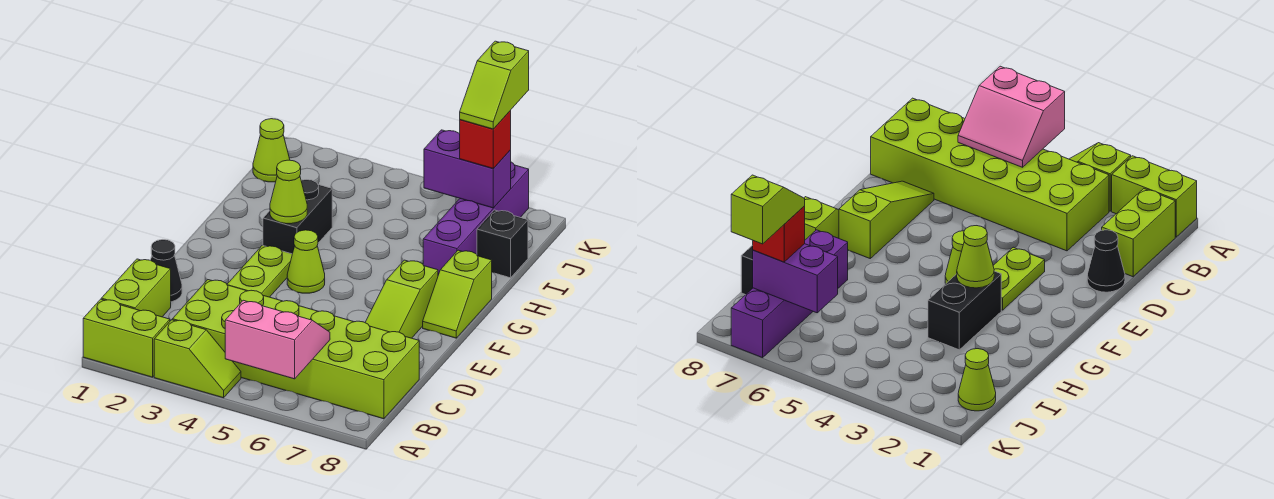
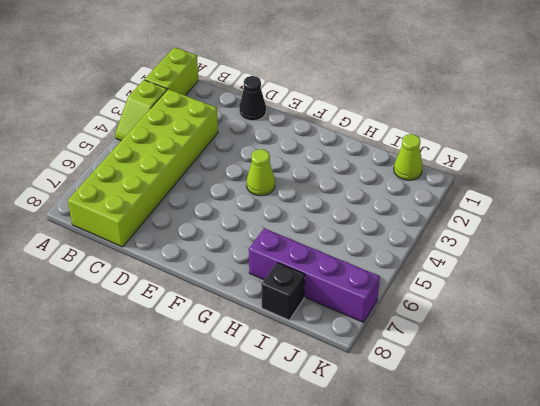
none -> lime 1x2 brick [101,259,171,317]
none -> lime 1x3 slope [365,260,438,338]
none -> lime 1x2 plate [227,245,292,297]

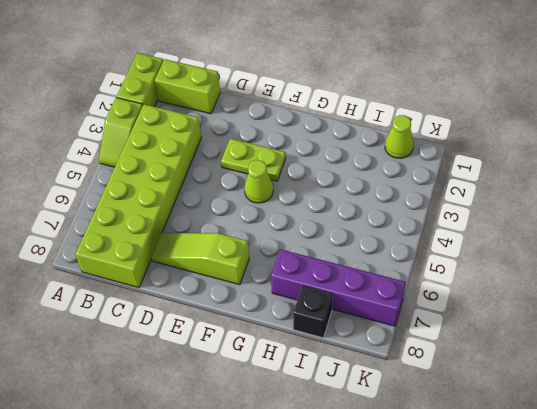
none -> black 1x1 cone [151,240,182,302]
none -> lime 1x2 slope [423,250,492,338]
none -> black 1x2 brick [263,180,332,254]

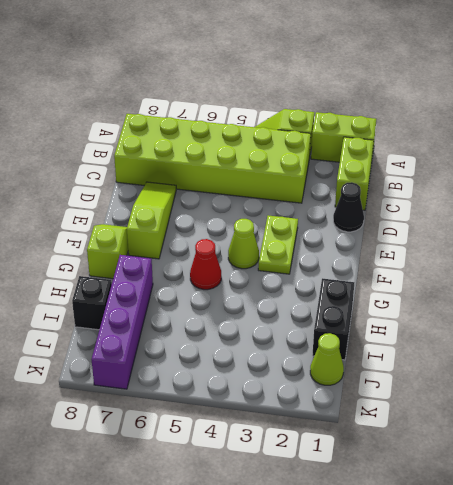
red 1x1 cone [190,239,221,290] -> none
black 1x2 brick [312,278,354,360] -> black 1x2 brick moved to [263,180,332,254]
none -> pink 2x2 slope [225,300,330,379]
none -> lime 1x1 cone [270,160,307,224]
none -> purple 1x2 brick [424,130,511,208]

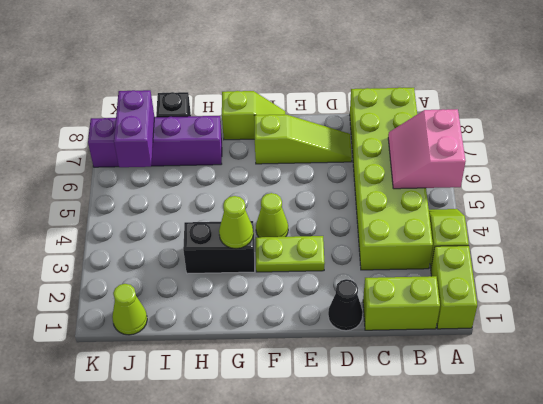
none -> red 1x1 brick [460,111,511,169]
none -> lime 1x2 slope [460,41,529,129]

